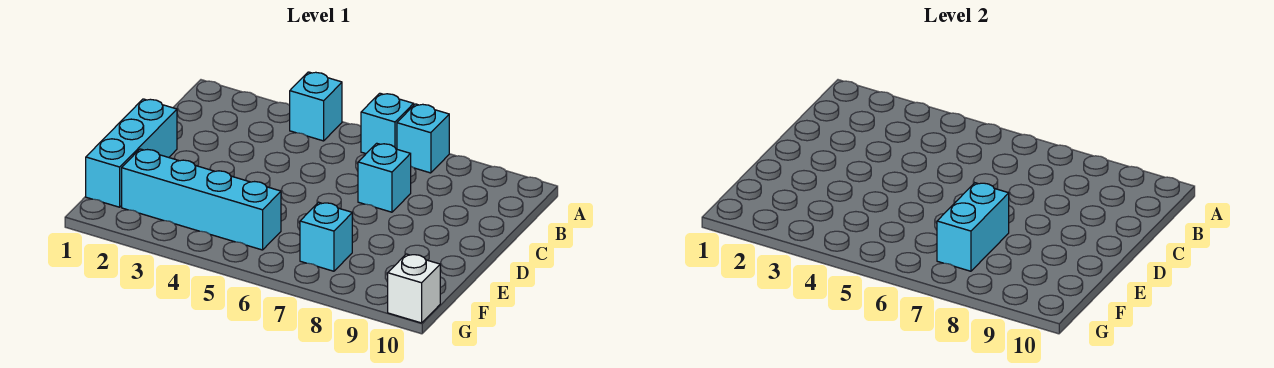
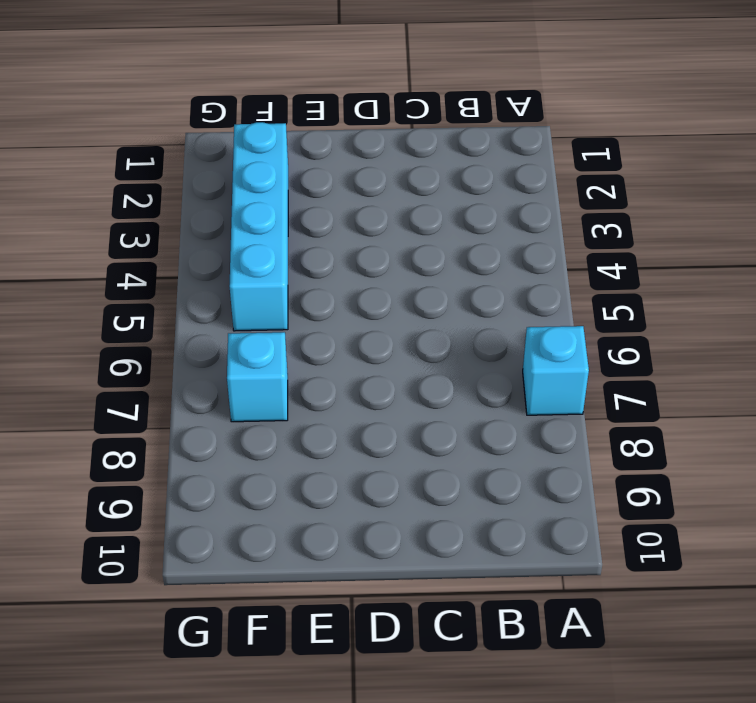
none -> cyan 1x1 brick [290,72,342,141]
none -> cyan 1x1 brick [361,93,414,154]

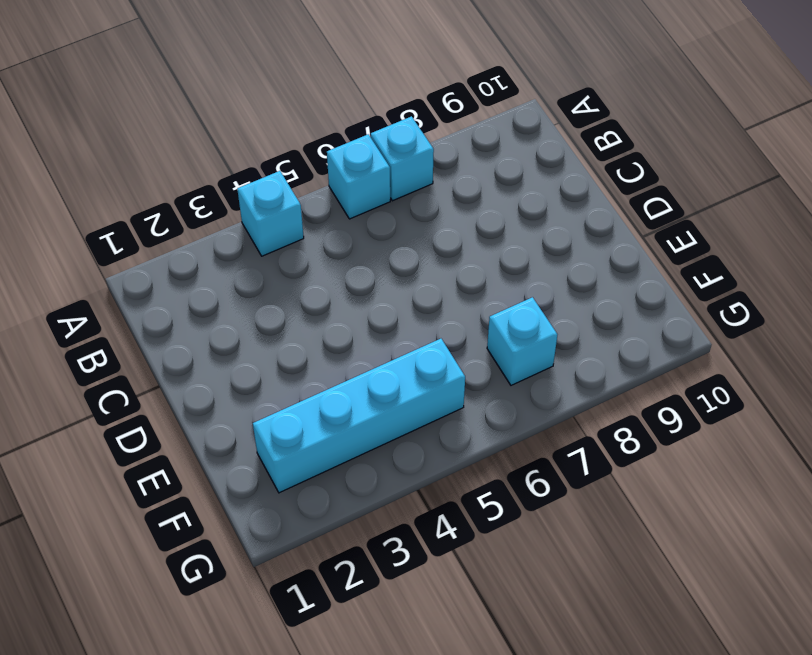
none -> cyan 1x1 brick [358,143,411,212]
none -> cyan 1x3 brick [86,99,177,207]

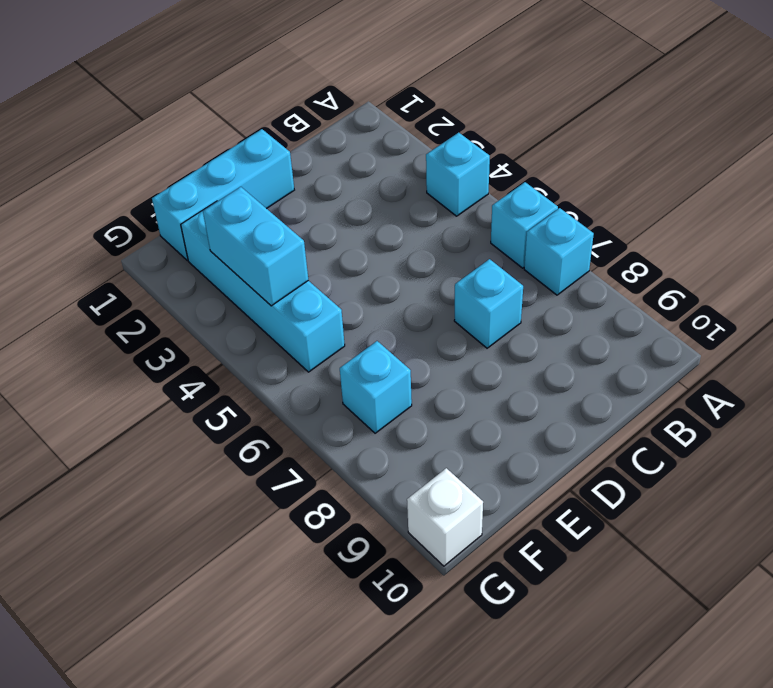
cyan 1x2 brick [203,187,308,306] -> cyan 1x2 brick turned to [937,183,1009,271]

